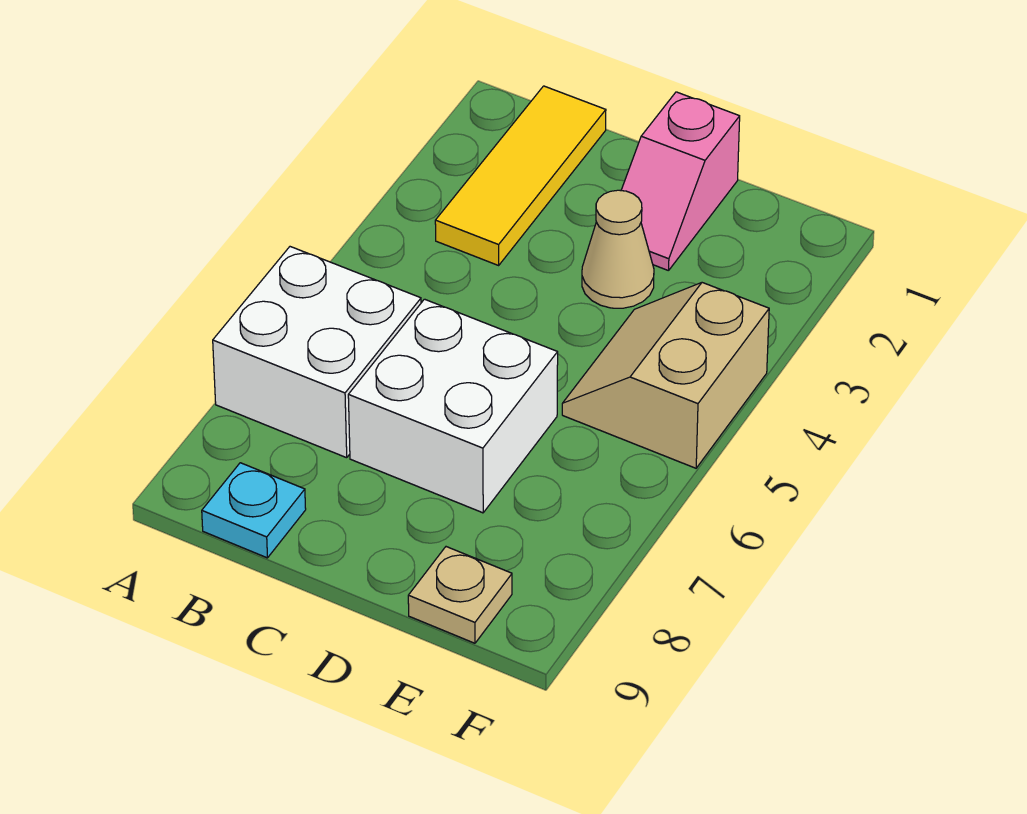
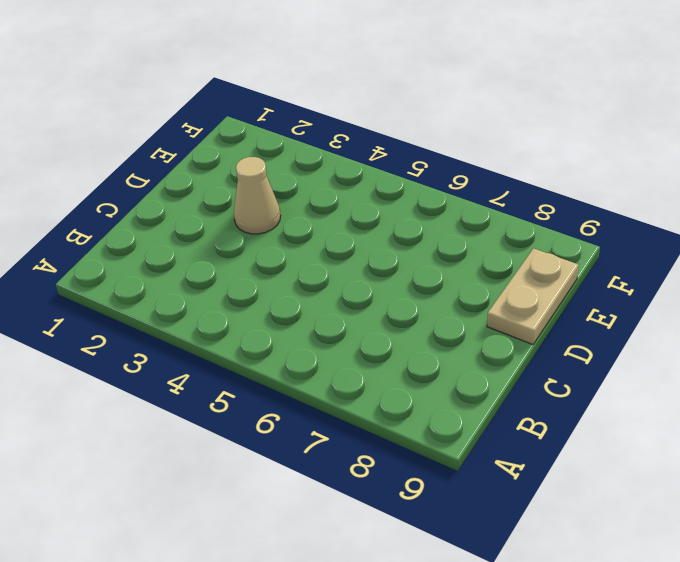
tan 1x2 plate [487,248,579,344] -> tan 1x1 plate [408,547,512,643]
none -> white 2x2 brick [213,247,421,458]
none -> yellow 1x3 tile [435,86,606,265]

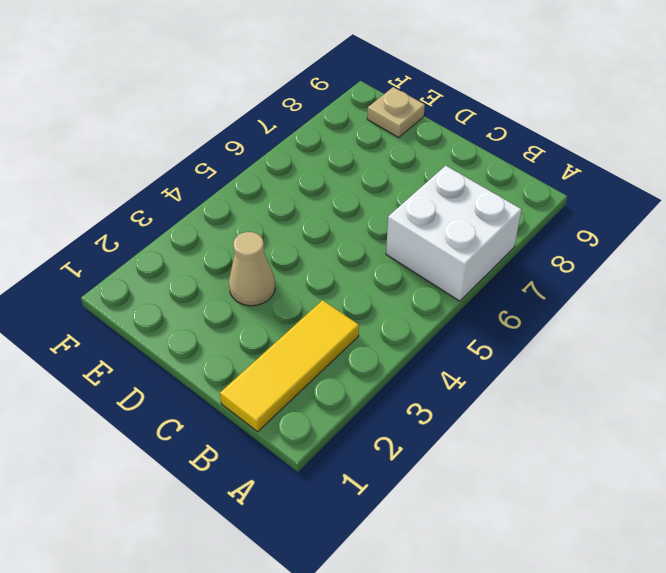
none -> cyan 1x1 plate [202,463,306,558]
none -> white 2x2 brick [348,299,558,513]

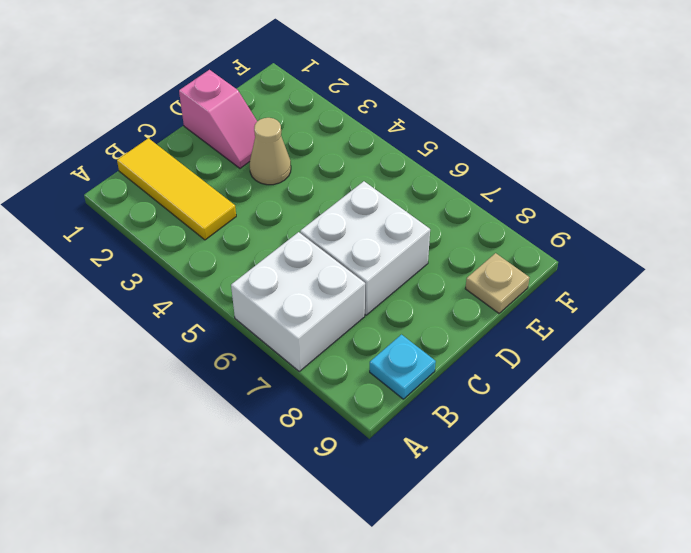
none -> tan 2x2 slope [562,283,769,468]

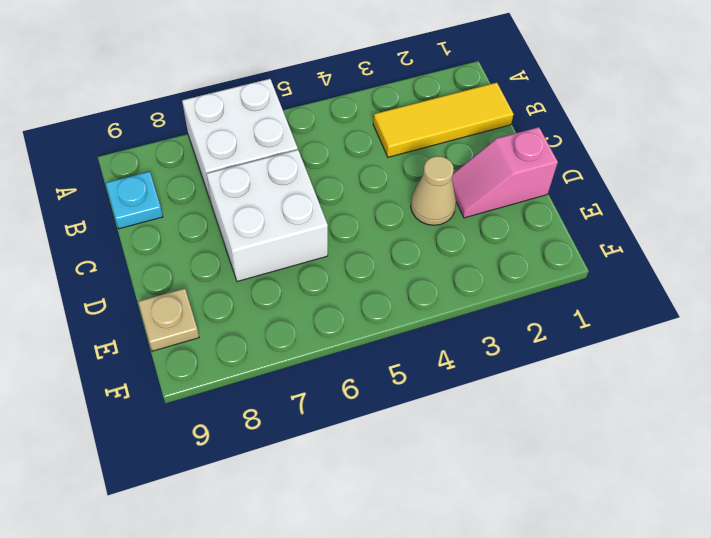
none -> tan 2x2 slope [562,283,769,468]

